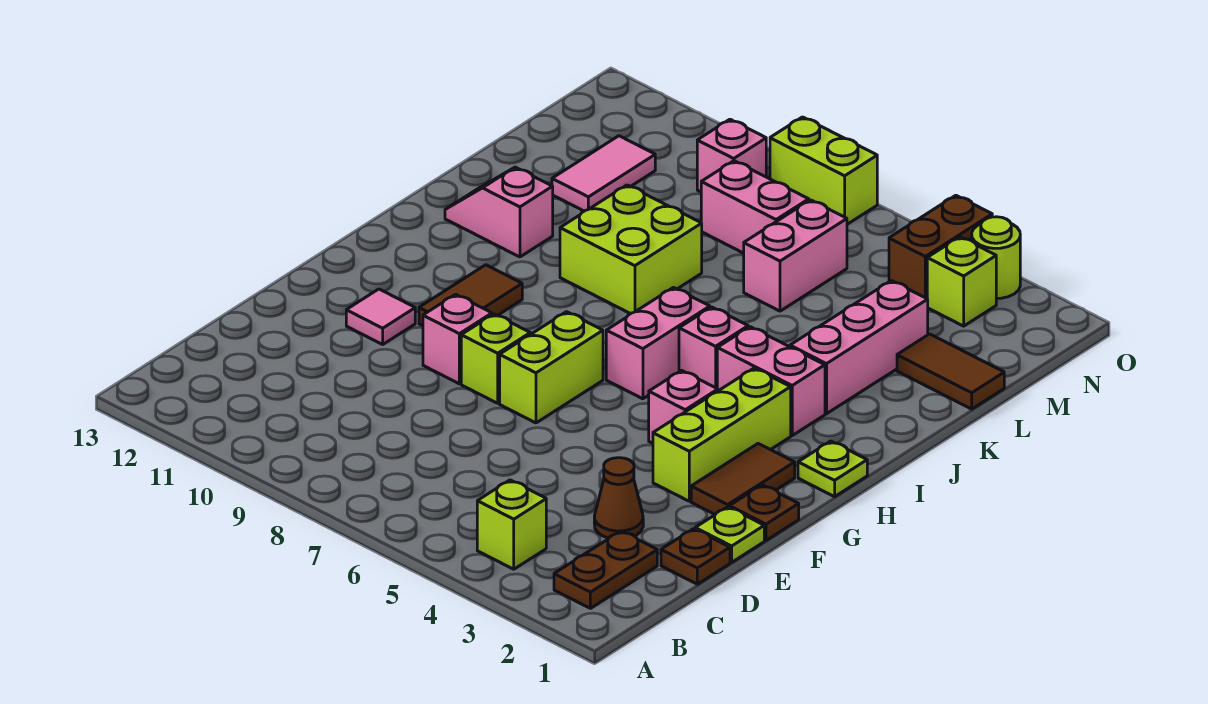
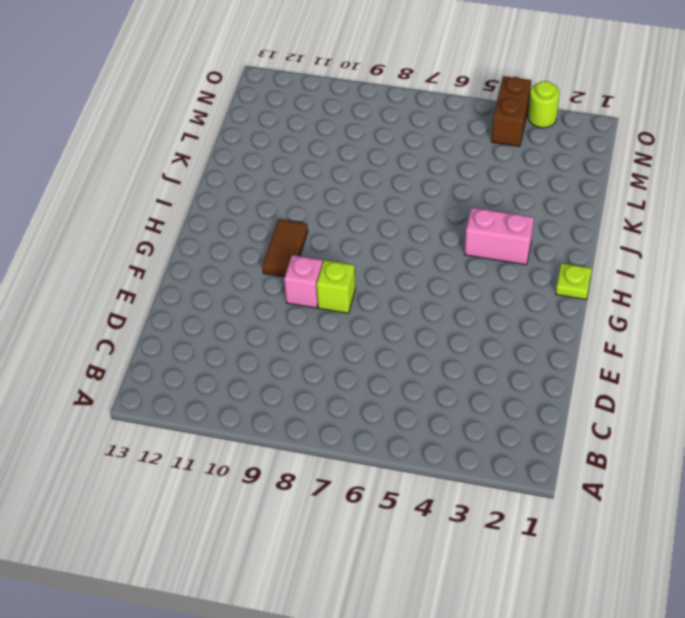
none -> brown 1x2 plate [554,531,657,608]
none -> lime 1x1 brick [477,480,546,569]
none -> brown 1x1 plate [661,529,730,584]
none -> brown 1x1 cone [594,458,643,538]

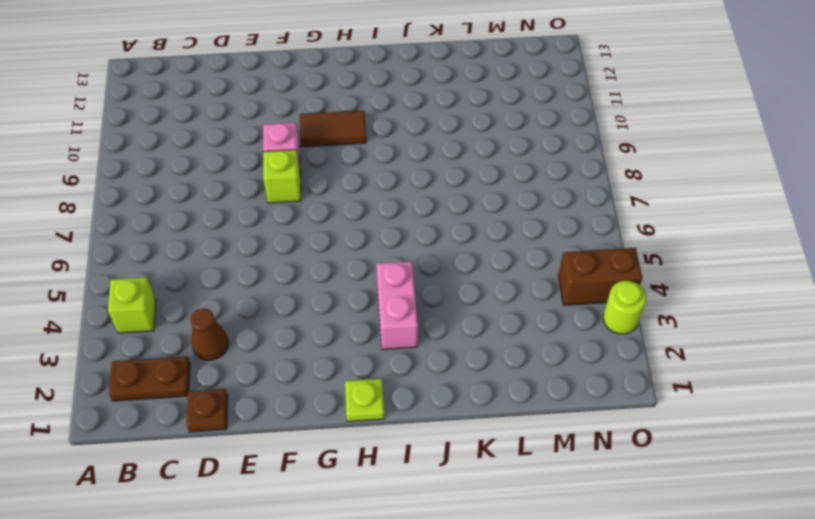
none -> lime 1x1 plate [695,507,764,562]
none -> brown 1x1 plate [729,485,799,540]
none -> brown 1x2 tile [691,444,795,514]
none -> lime 1x3 brick [653,368,791,501]

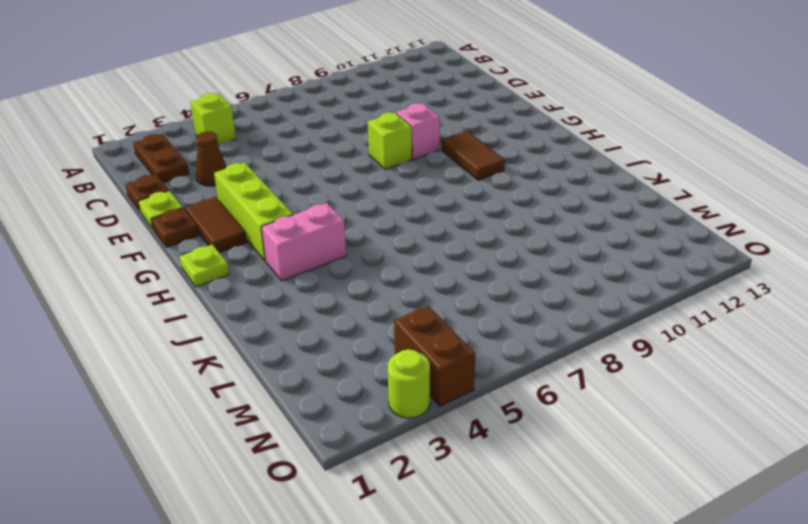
none -> lime 1x2 brick [500,312,603,423]
none -> pink 1x1 tile [346,289,415,344]
none -> pink 1x1 brick [649,371,718,443]
none -> pink 1x2 brick [606,288,710,399]

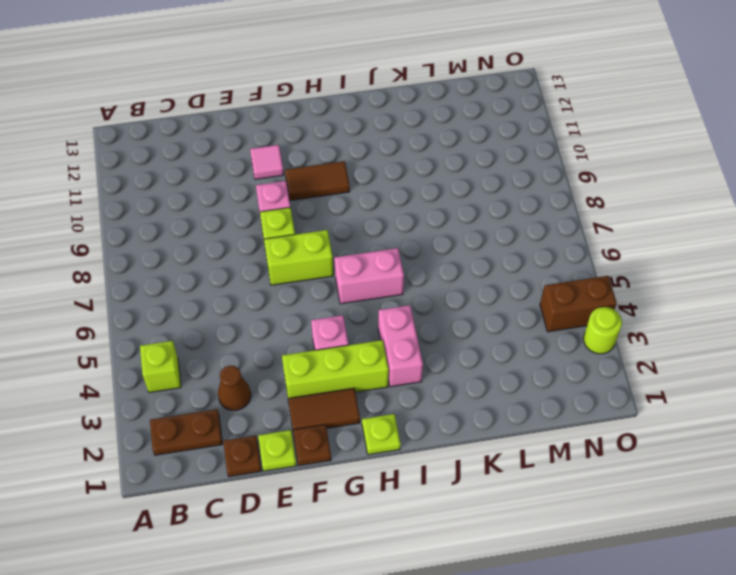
none -> pink 1x1 brick [679,307,748,388]
none -> pink 1x3 brick [790,281,928,414]
none -> lime 2x2 brick [560,185,702,314]
none -> pink 1x2 slope [445,167,553,257]

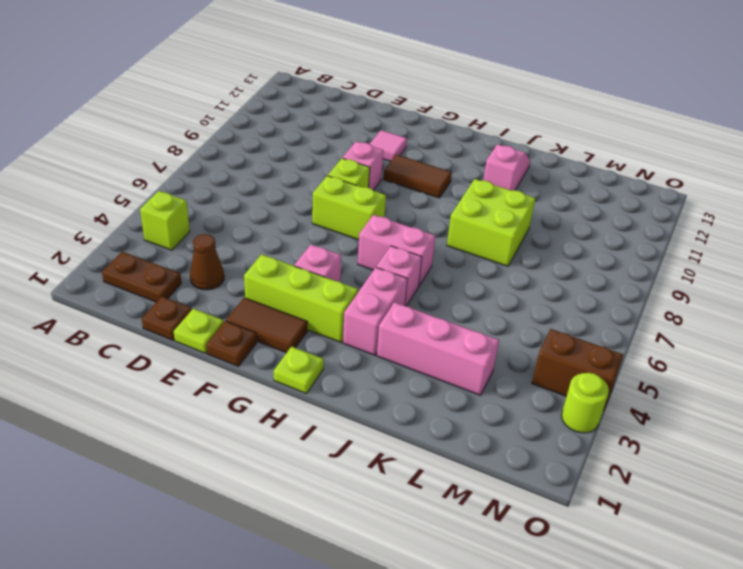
none -> brown 1x2 tile [897,334,1004,409]
none -> pink 1x2 brick [744,200,847,311]
none -> pink 1x2 tile [552,136,655,211]
none -> pink 1x2 brick [701,161,809,253]

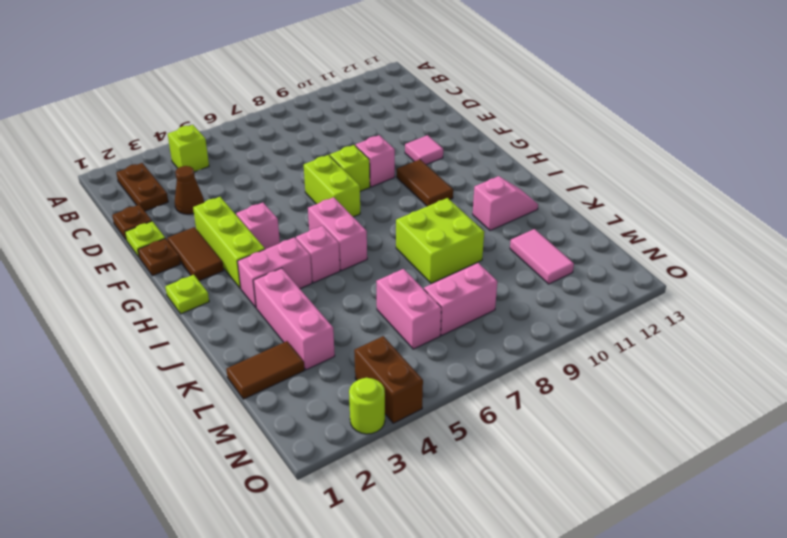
none -> lime 1x1 brick [927,237,996,326]
none -> pink 1x1 brick [697,119,766,192]
none -> lime 1x2 brick [770,117,877,224]

